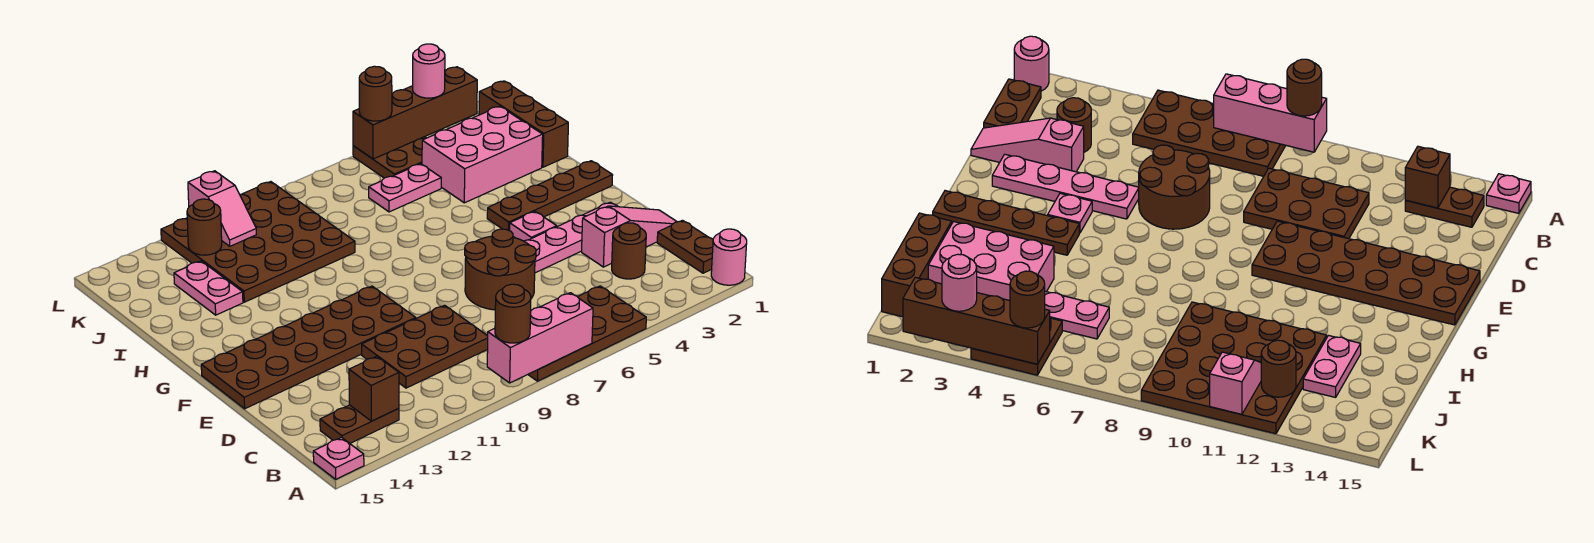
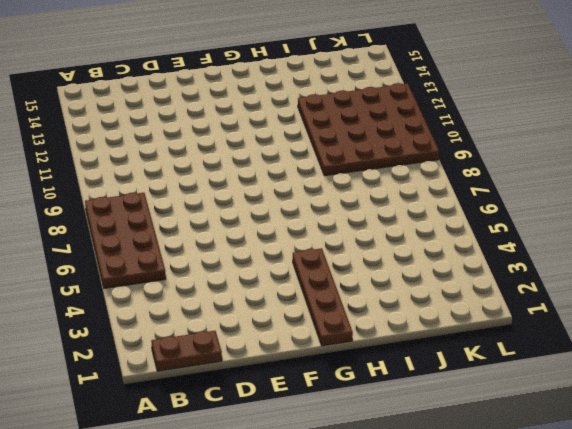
none -> pink 1x1 round brick [711,229,747,285]
none -> pink 1x1 plate [313,437,364,479]
none -> brown 1x2 plate [320,405,399,443]

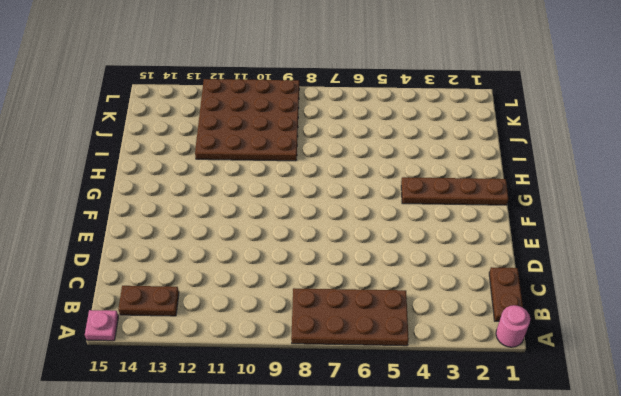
none -> brown 1x1 round brick [612,223,646,279]
none -> brown 2x3 plate [362,305,488,388]
none -> pink 1x3 slope [582,206,677,267]

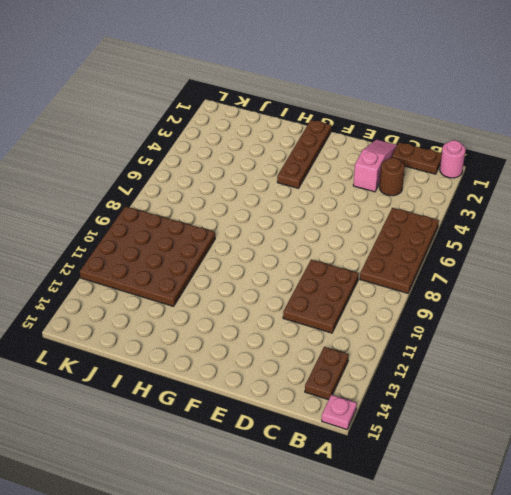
none -> brown 2x2 round brick [465,229,536,310]
none -> pink 1x4 plate [524,202,618,273]
none -> brown 2x6 plate [201,286,416,409]

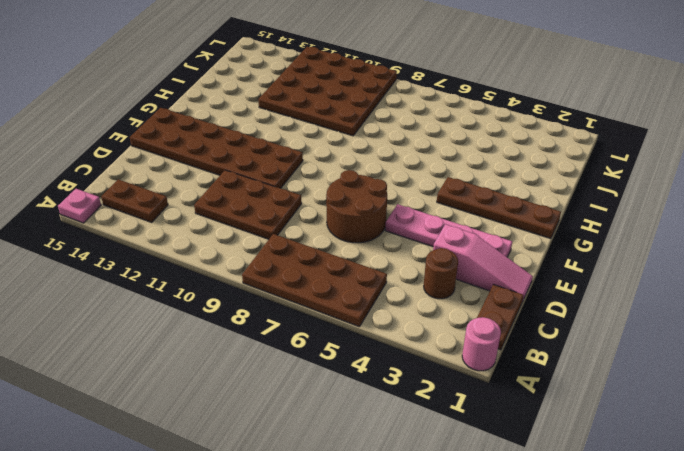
none -> pink 1x1 plate [510,211,557,241]
none -> brown 1x3 brick [479,81,568,167]
none -> pink 2x3 brick [422,106,543,203]

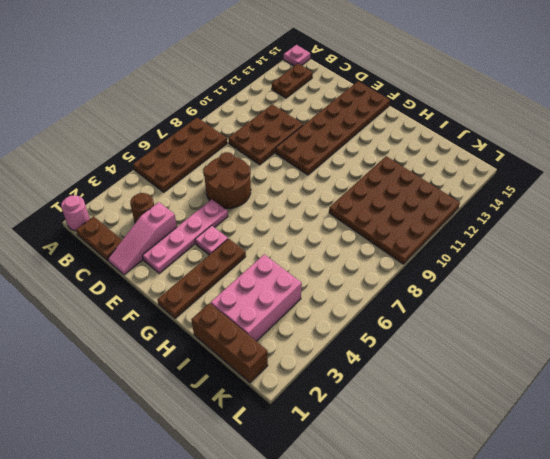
none -> pink 1x2 plate [174,261,243,315]
none -> pink 1x2 plate [369,164,441,212]
none -> brown 2x2 plate [353,137,426,178]

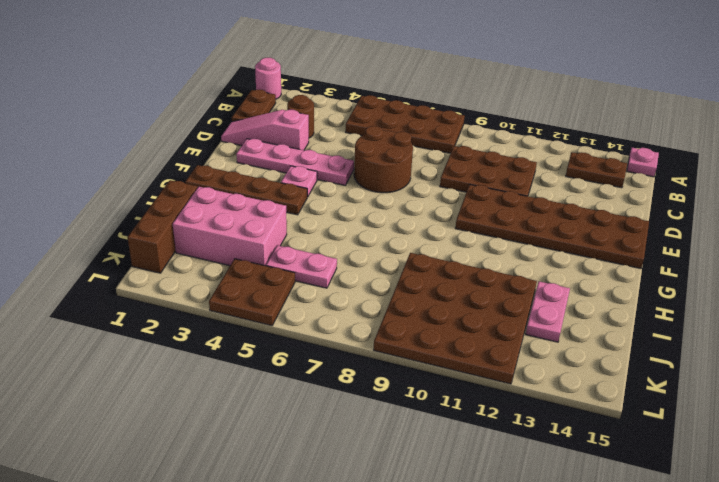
none -> pink 1x3 brick [487,293,593,383]
none -> brown 1x1 brick [349,356,399,421]
none -> pink 1x2 slope [188,171,256,246]

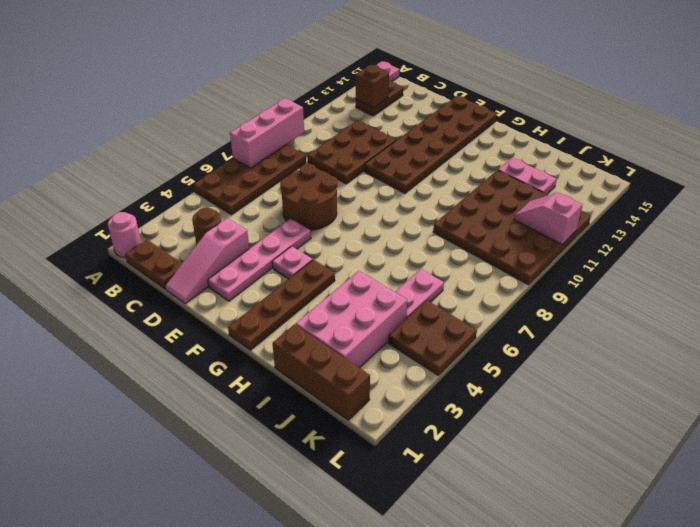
none -> brown 1x1 round brick [187,199,222,255]
none -> brown 1x4 brick [353,67,477,159]
none -> brown 1x1 round brick [495,284,531,343]

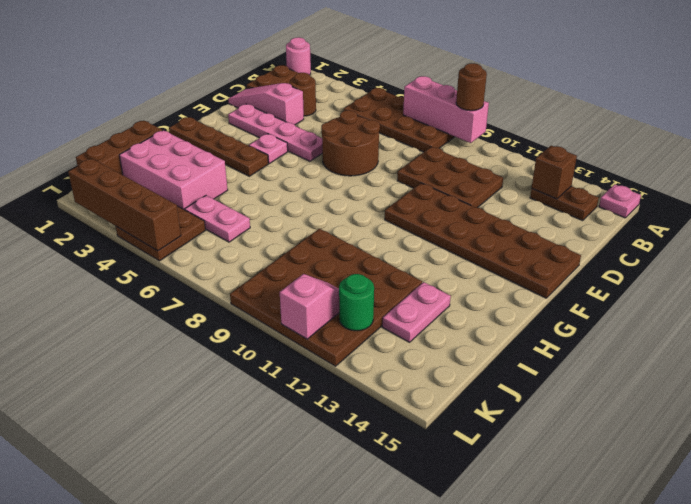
green 1x1 round brick [339,274,374,331] -> brown 1x1 round brick [187,199,222,255]
none -> pink 1x1 round brick [413,44,445,98]
none -> brown 1x1 round brick [359,66,392,121]

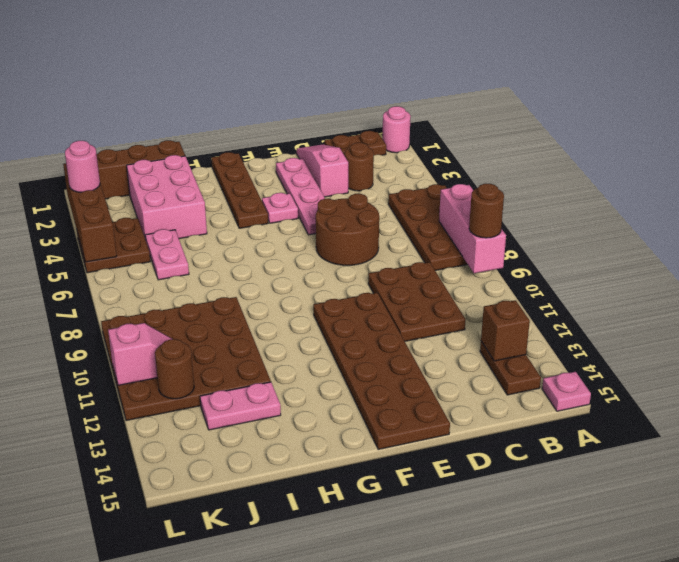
none -> brown 1x1 round brick [359,66,392,121]

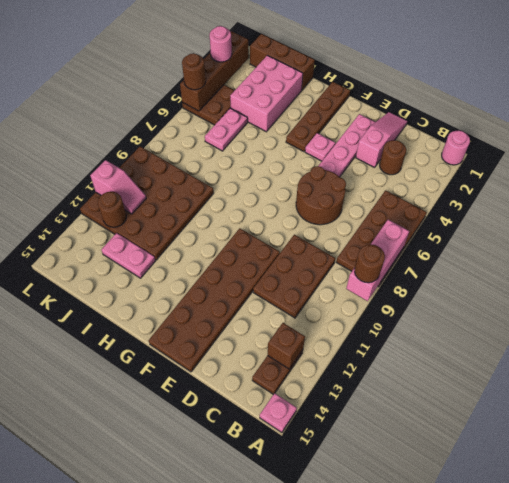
none -> brown 1x2 plate [657,220,713,273]

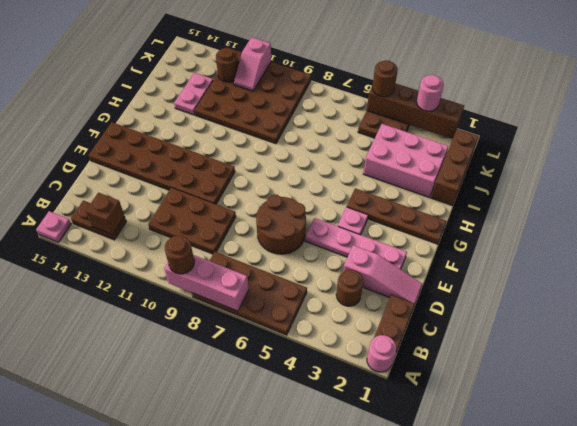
none -> pink 1x2 plate [369,164,441,212]

